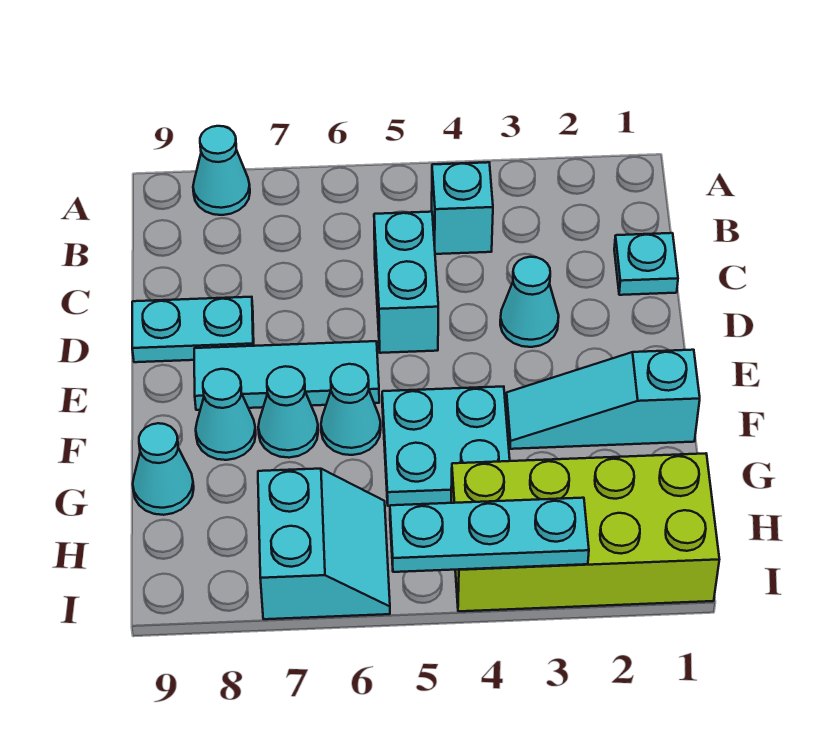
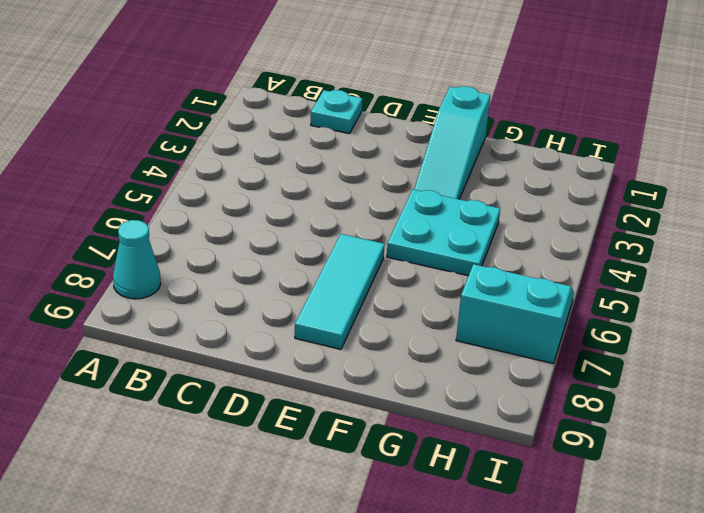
none -> cyan 1x1 brick [432,162,493,254]
none -> cyan 1x2 brick [374,212,438,353]
none -> cyan 1x1 cone [500,257,559,347]

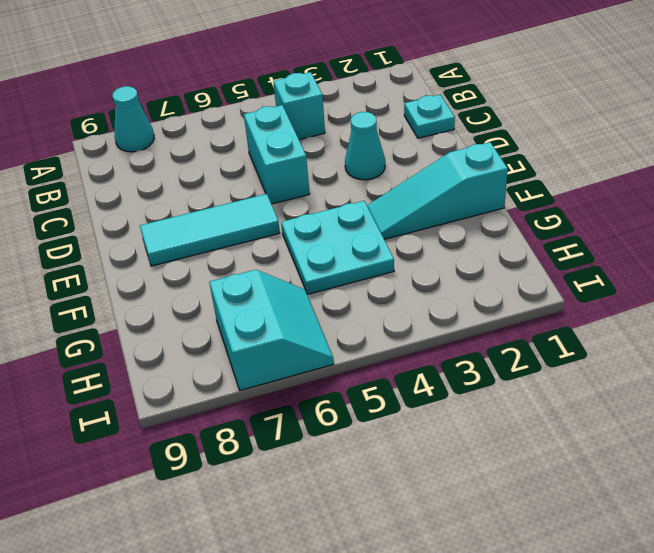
none -> cyan 1x2 plate [132,297,254,362]
none -> cyan 1x1 cone [321,364,381,455]
none -> cyan 1x1 cone [258,366,318,458]

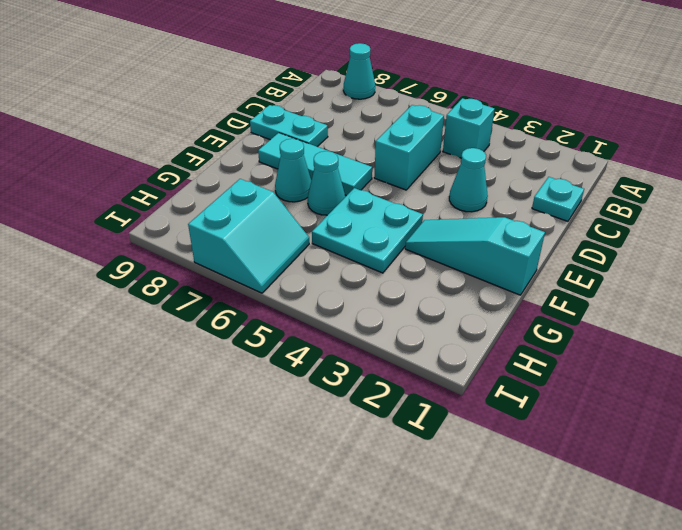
none -> cyan 1x1 cone [196,369,256,460]
none -> cyan 1x1 cone [133,423,194,515]
none -> lime 2x4 brick [451,453,719,611]

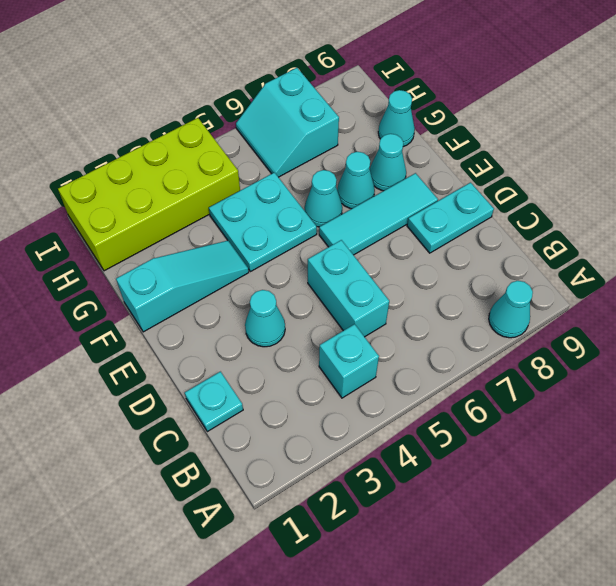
none -> cyan 1x3 plate [390,498,589,572]

